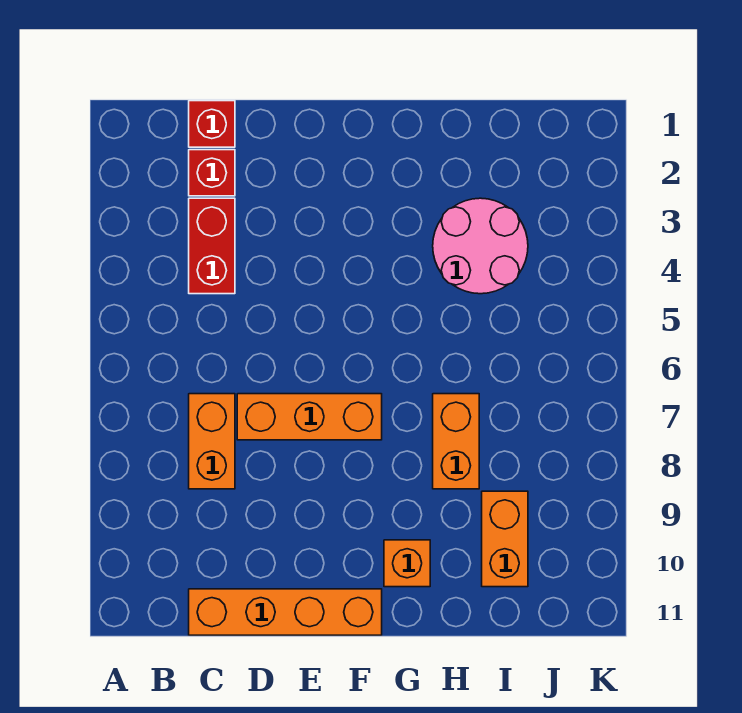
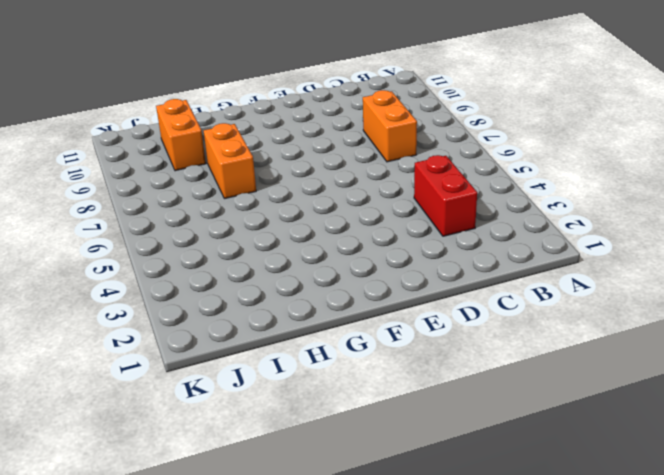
none -> red 1x1 brick [189,101,235,147]
none -> red 1x1 brick [189,150,235,196]

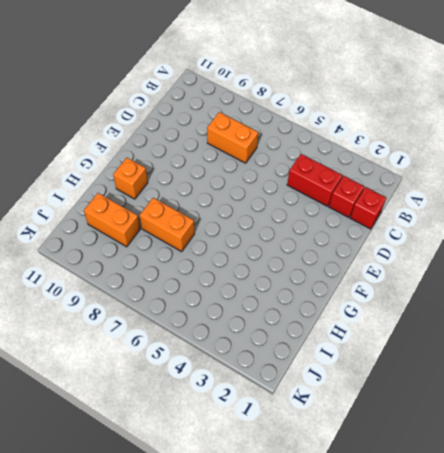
none -> orange 1x4 brick [189,589,382,635]
none -> orange 1x3 brick [237,394,382,440]

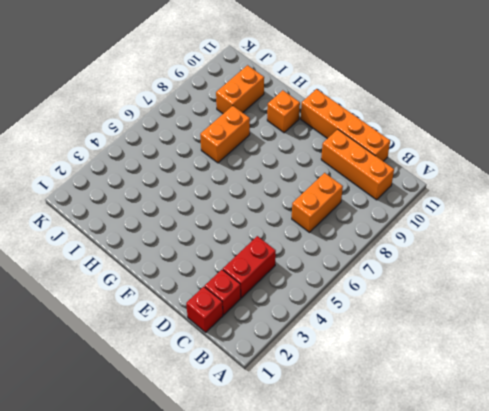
orange 1x3 brick [321,129,394,200] -> orange 1x3 brick moved to [237,394,382,440]
none -> pink 2x2 round brick [433,198,528,294]

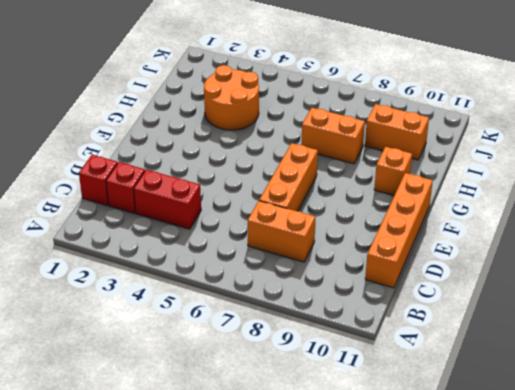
orange 2x2 round brick [204,65,259,130] -> pink 2x2 round brick [433,198,528,294]

